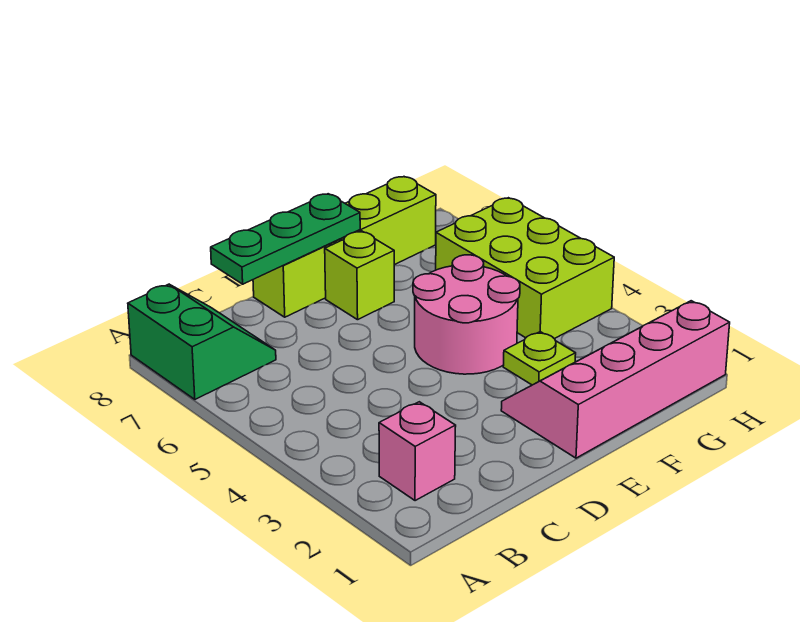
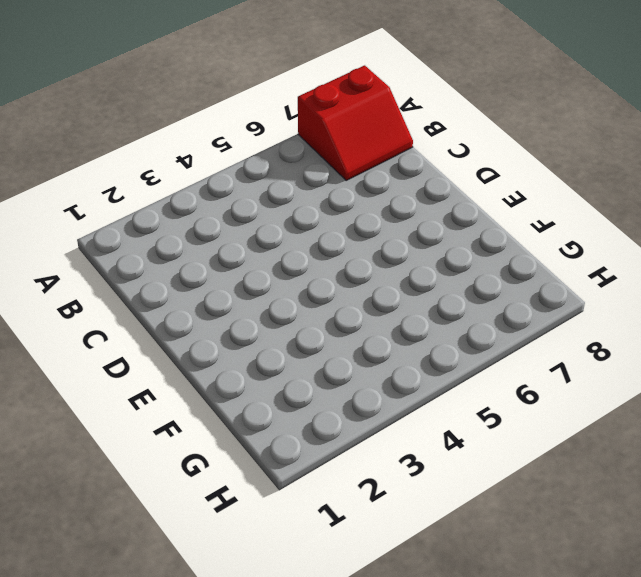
red 2x2 slope [298,65,413,180] -> green 2x2 slope [128,284,276,399]
none -> pink 1x1 brick [379,402,456,501]
none -> lime 1x4 brick [253,177,436,317]

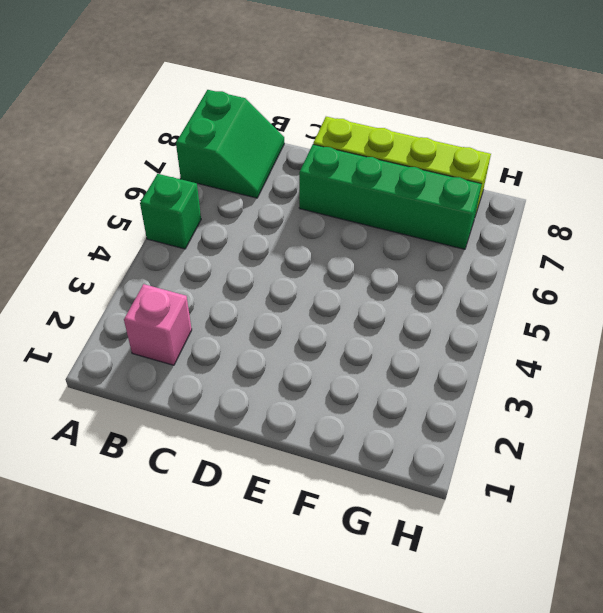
green 1x1 brick [140,174,201,249] -> none
green 1x4 brick [299,145,482,249] -> lime 1x1 brick [325,231,394,320]
none -> pink 2x4 slope [501,301,730,458]
none -> pink 2x2 round brick [413,255,520,374]

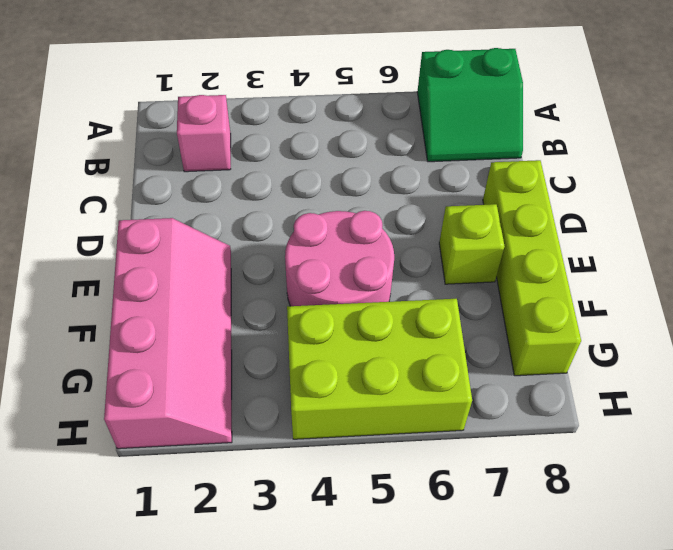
none -> lime 1x1 plate [503,332,576,385]
none -> green 1x3 plate [211,194,360,284]

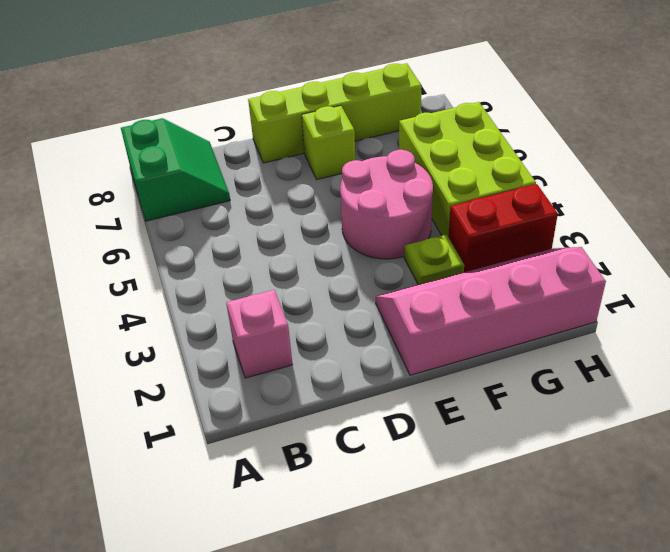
red 1x2 brick [448,184,558,272] -> none
none -> green 1x3 plate [211,194,360,284]

